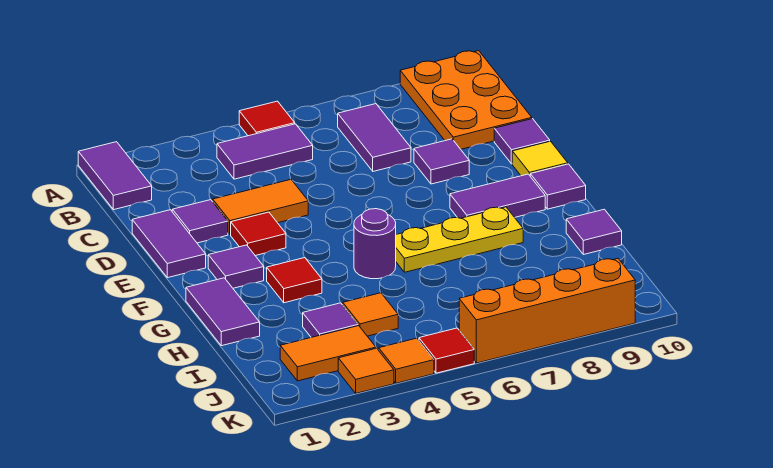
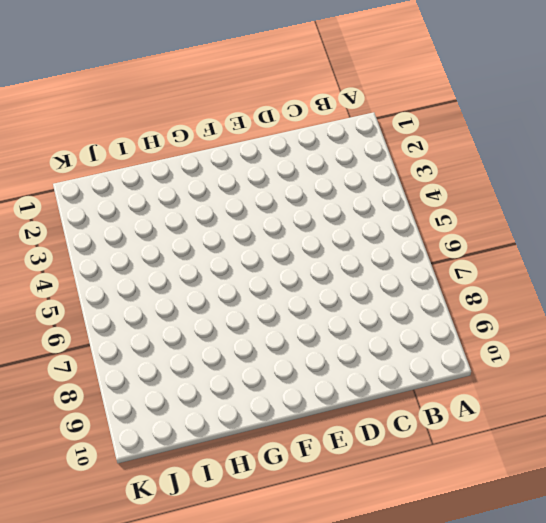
none -> purple 1x2 tile [78,142,152,210]
none -> red 1x1 tile [239,101,295,136]
none -> orange 2x3 plate [400,51,532,149]

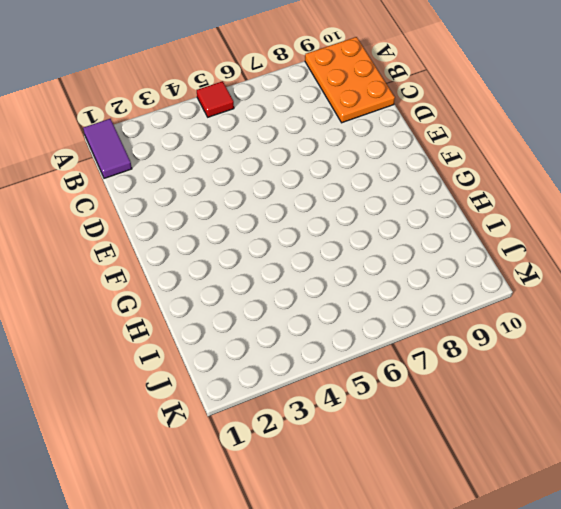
none -> purple 1x2 tile [217,124,313,179]
none -> purple 1x2 tile [338,104,411,171]
none -> purple 1x2 tile [132,210,206,278]

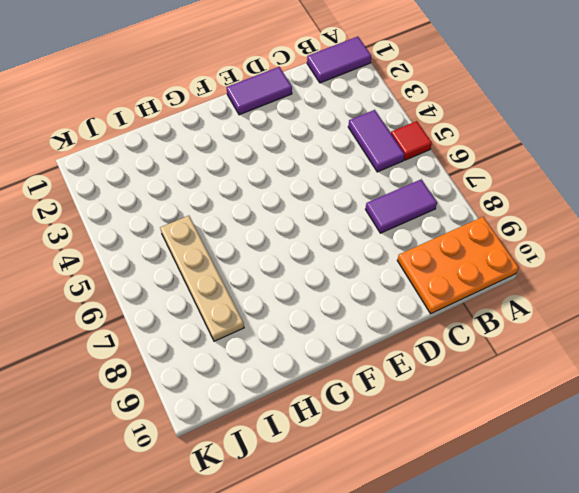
tan 1x4 plate [160,216,244,341] -> none
none -> purple 1x1 tile [172,200,228,243]
none -> orange 1x2 tile [213,180,308,235]
none -> purple 1x1 tile [414,139,469,184]

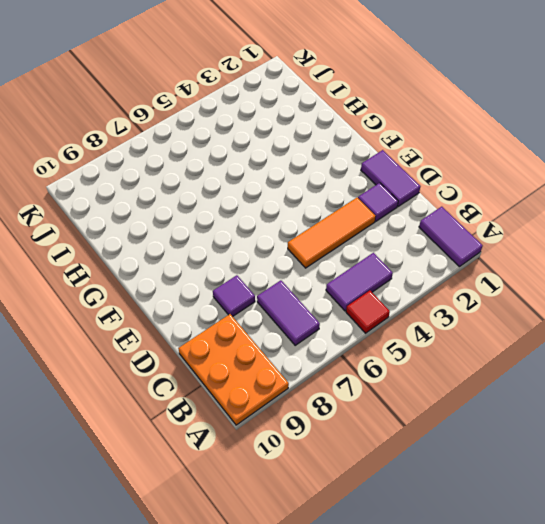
orange 1x3 tile [288,198,376,268] -> orange 1x2 tile [213,180,308,235]
none -> purple 1x1 tile [494,119,550,164]
none -> red 1x1 tile [231,212,286,256]
none -> yellow 1x1 tile [512,141,568,176]

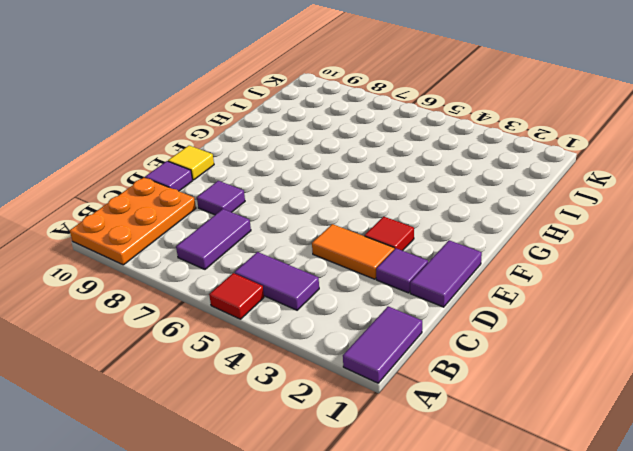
none -> purple 1x1 tile [208,245,264,288]
none -> purple 1x2 tile [450,174,545,218]
none -> purple 1x1 tile [530,164,586,209]

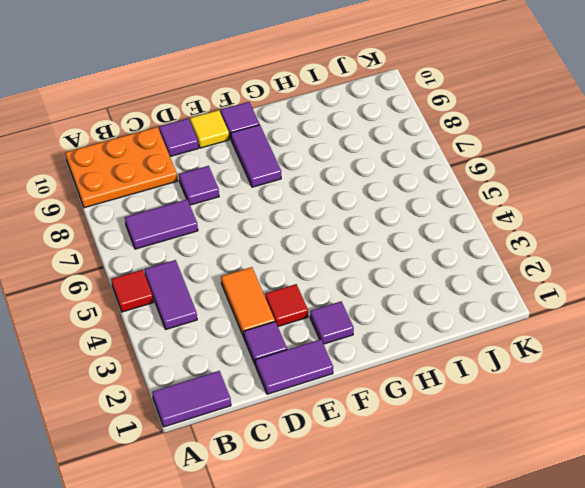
none -> purple 1x2 tile [186,278,260,346]
none -> red 1x1 tile [267,258,322,303]
none -> purple 1x1 round brick [354,209,396,279]

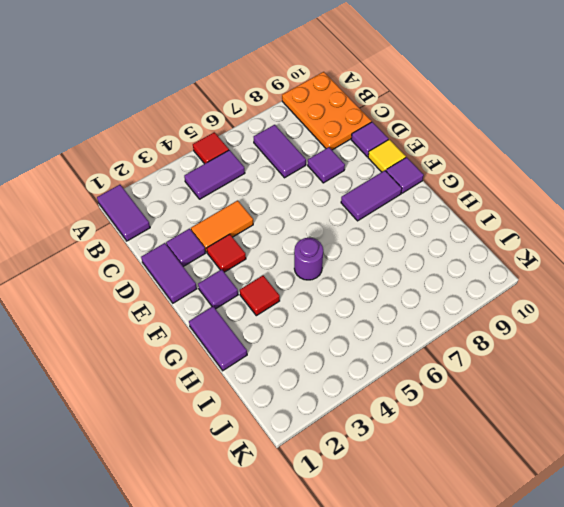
none -> yellow 1x3 plate [396,207,523,272]
none -> purple 1x1 tile [566,209,622,255]
none -> purple 1x1 tile [303,303,358,337]

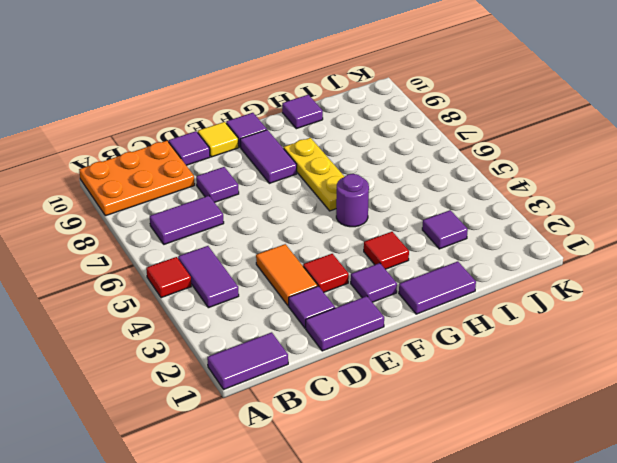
none -> orange 1x1 tile [343,293,398,336]
none -> orange 1x2 tile [280,326,376,381]
none -> orange 1x1 tile [338,348,394,393]

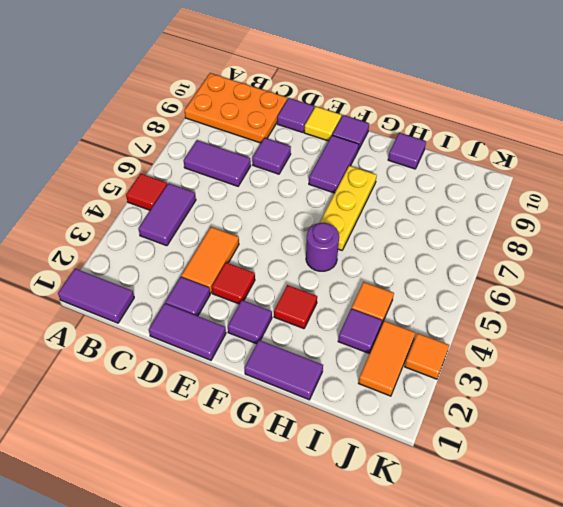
none -> orange 1x1 tile [379,338,434,383]
none -> red 1x1 tile [419,328,474,373]
none -> orange 1x4 brick [459,259,635,363]

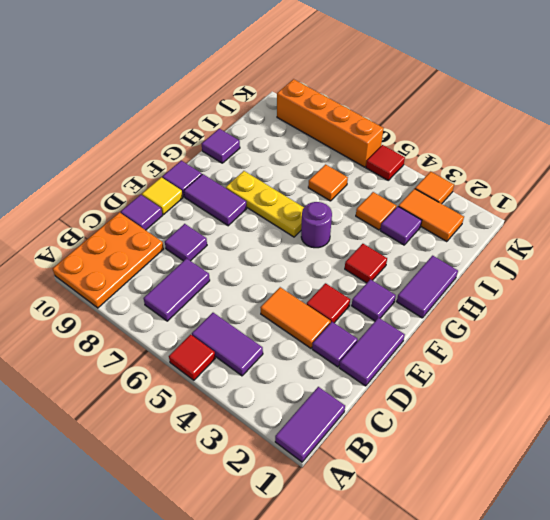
orange 1x1 tile [308,164,348,201] -> orange 1x1 tile moved to [379,338,434,383]

